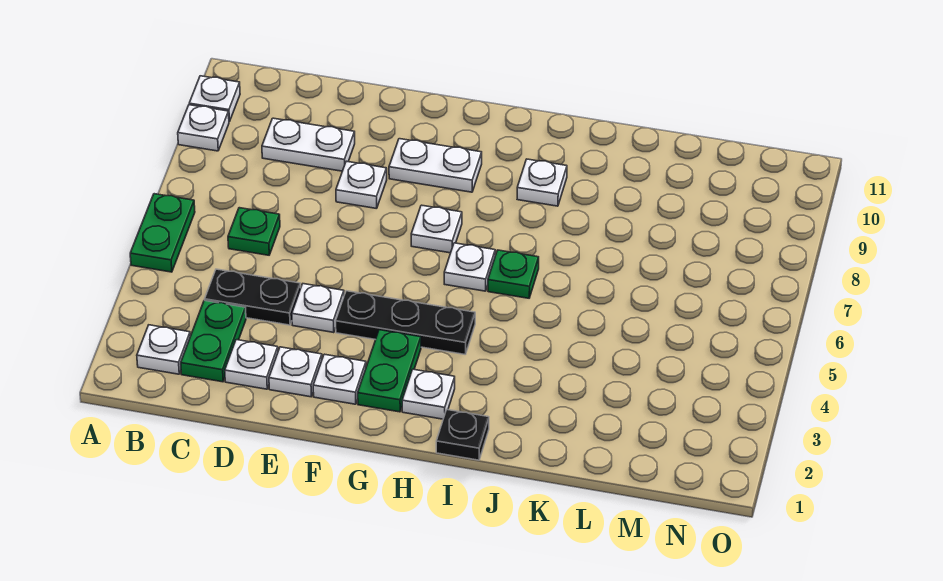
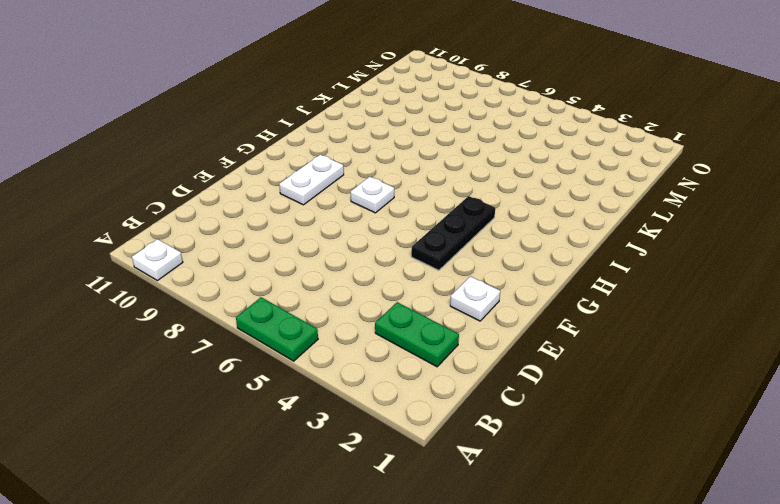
none -> white 1x1 plate [178,105,229,151]
none -> white 1x1 plate [137,325,190,374]
none -> black 1x2 plate [205,269,301,325]

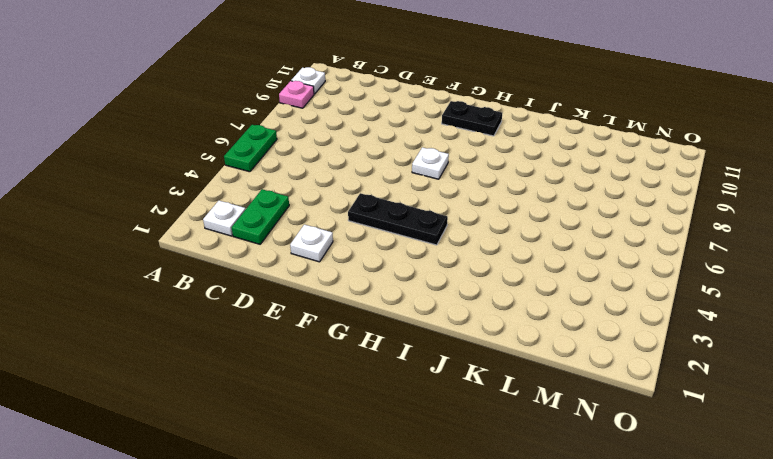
pink 1x1 plate [279,81,314,108] -> white 1x1 plate [178,105,229,151]
black 1x2 plate [442,101,502,136] -> black 1x2 plate moved to [205,269,301,325]
none -> green 1x1 plate [228,208,280,255]
none -> white 1x2 plate [262,118,355,171]
none -> white 1x1 plate [225,340,278,389]

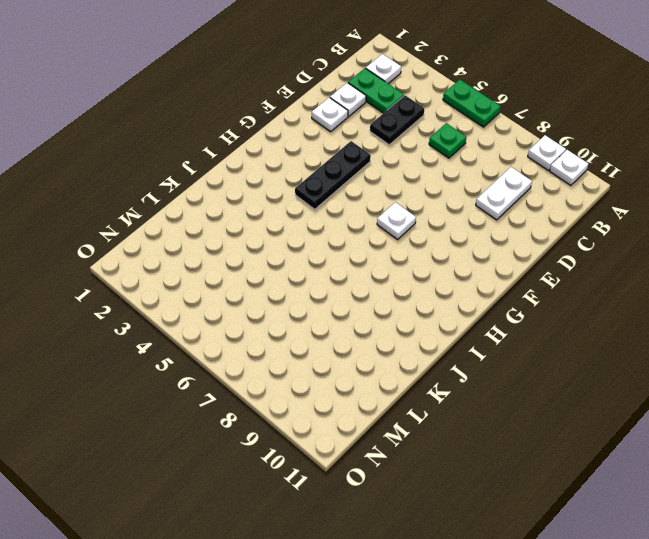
none -> white 1x1 plate [292,284,344,333]
none -> white 1x1 plate [336,161,387,209]
none -> white 1x1 plate [313,354,366,404]

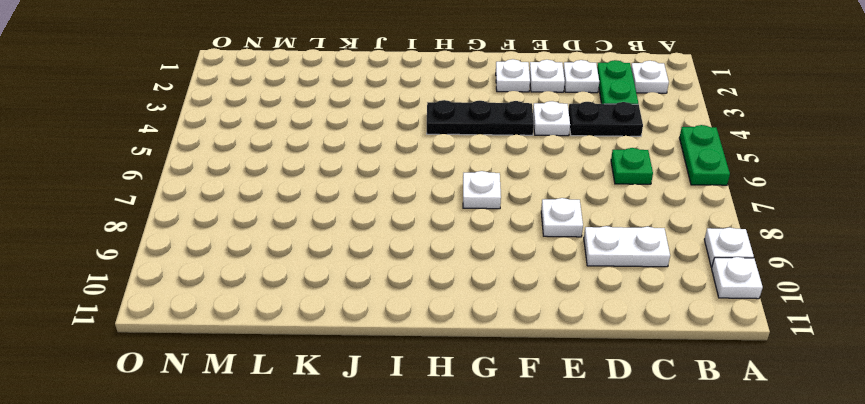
none -> white 1x2 plate [389,139,482,192]
none -> green 1x2 plate [358,330,421,412]
none -> white 1x1 plate [402,369,455,419]

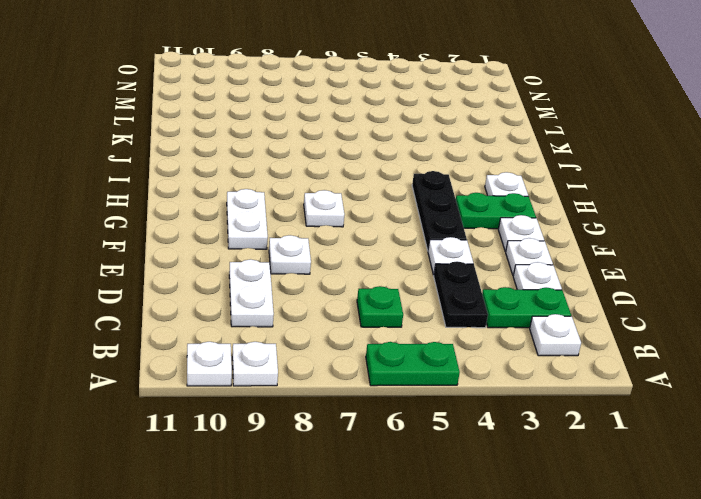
none -> white 1x1 plate [444,243,495,291]
none -> black 1x1 plate [436,410,489,460]
none -> green 1x1 plate [488,250,539,298]

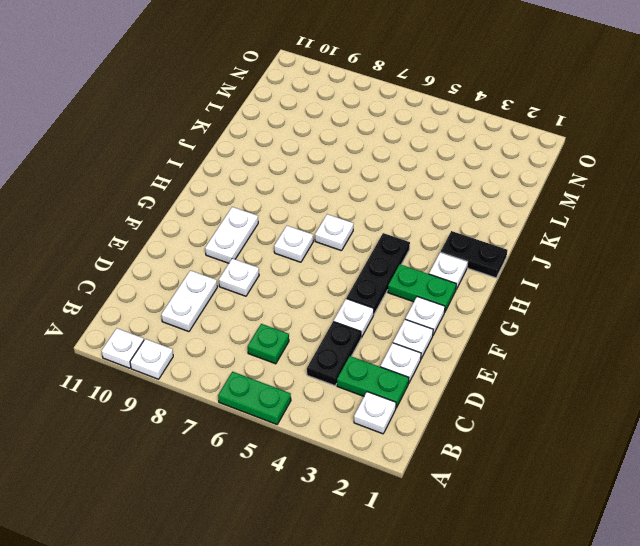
black 1x2 plate [441,231,507,278] -> black 1x1 plate [436,410,489,460]
none -> green 1x1 plate [488,250,539,298]
none -> white 1x1 plate [517,159,567,206]

